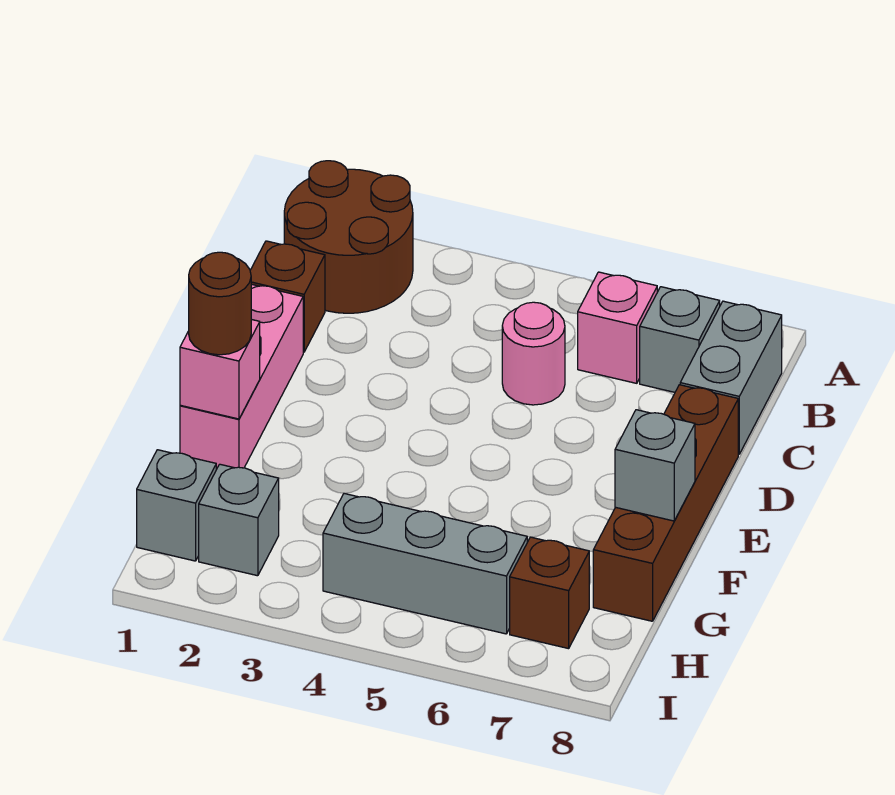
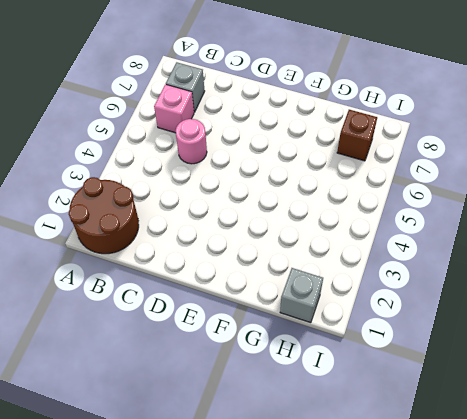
none -> grey 1x2 brick [680,301,782,454]
none -> brown 1x1 brick [250,241,325,352]
none -> pink 1x3 brick [180,284,303,469]

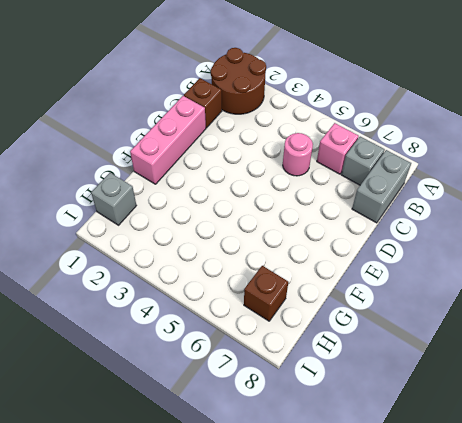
none -> brown 1x4 brick [593,385,738,621]
none -> grey 1x1 brick [199,464,279,576]
none -> grey 1x3 brick [323,493,527,634]

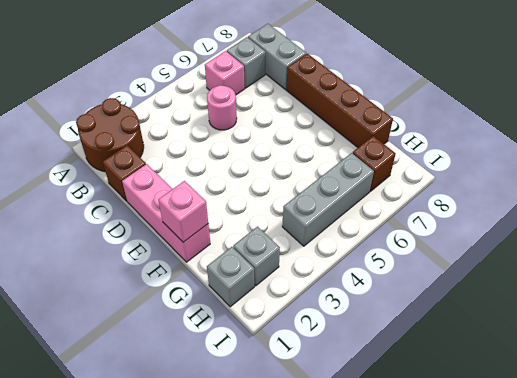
none -> grey 1x1 brick [615,410,695,521]
none -> brown 1x1 round brick [189,252,251,355]

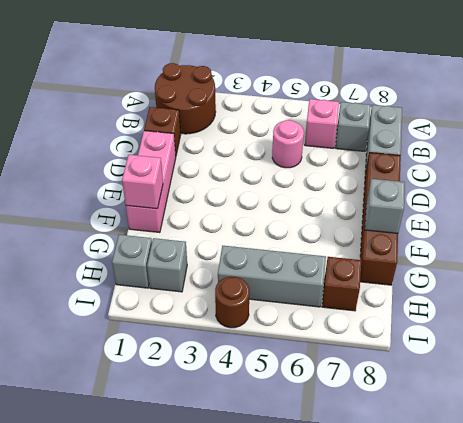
brown 1x1 round brick [215,277,249,328] -> brown 1x1 round brick moved to [189,252,251,355]

